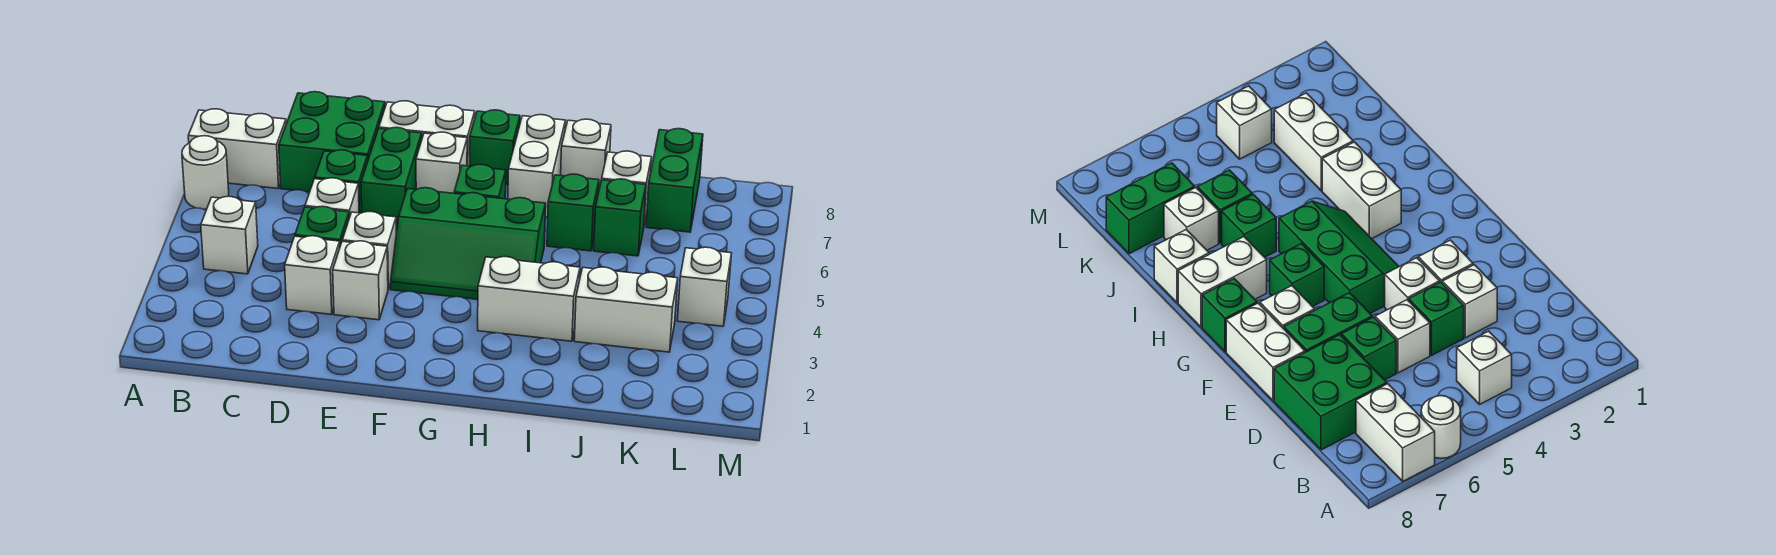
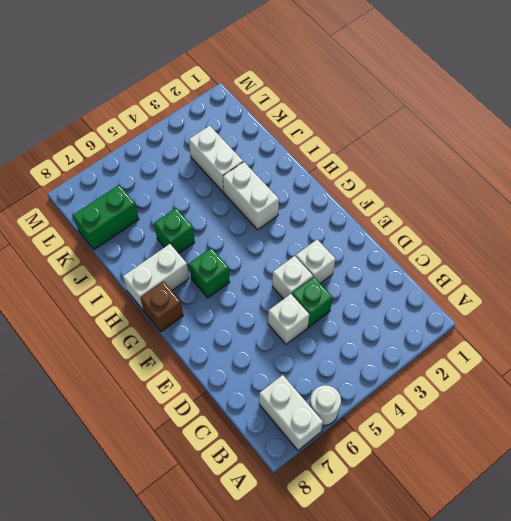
brown 1x1 brick [141,281,183,332] -> green 1x1 brick [470,110,520,184]
none -> white 1x1 brick [201,196,258,274]
none -> green 2x2 brick [279,92,385,192]
none -> white 1x1 brick [285,236,340,315]

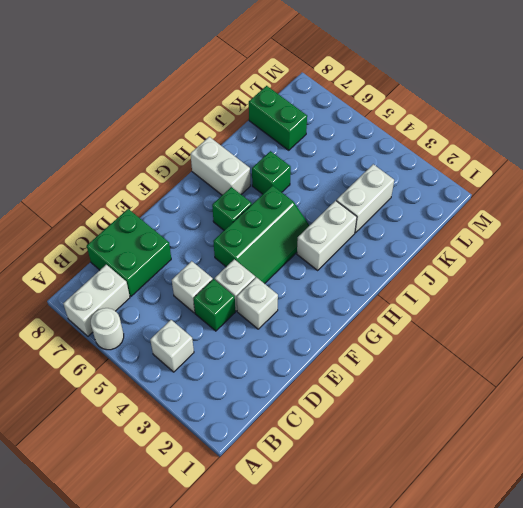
none -> white 1x1 brick [285,236,340,315]
none -> green 1x1 brick [315,150,368,213]
none -> green 1x2 brick [361,127,422,230]

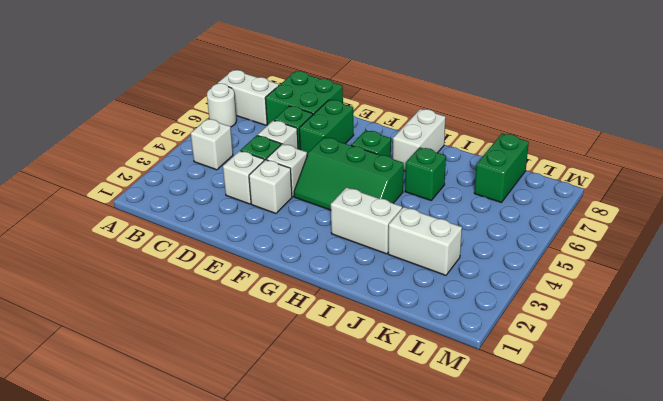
none -> white 1x2 brick [379,101,475,166]
none -> white 1x1 brick [416,132,467,193]
none -> green 1x1 brick [470,110,520,184]

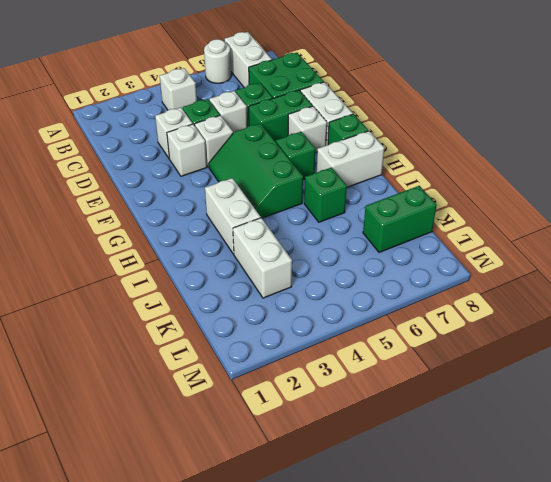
none -> white 1x1 brick [561,119,611,189]
none -> green 1x1 brick [594,179,646,256]
none -> white 1x1 brick [602,151,652,225]

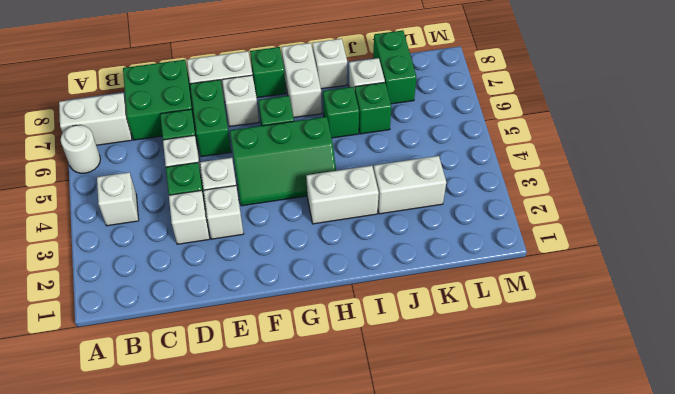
none -> white 1x1 brick [677,247,732,326]

